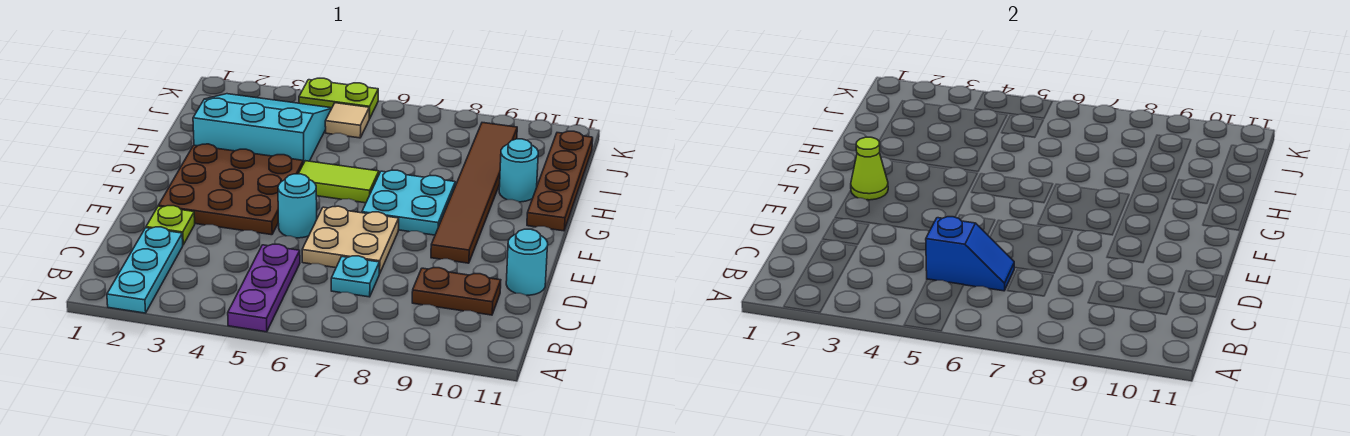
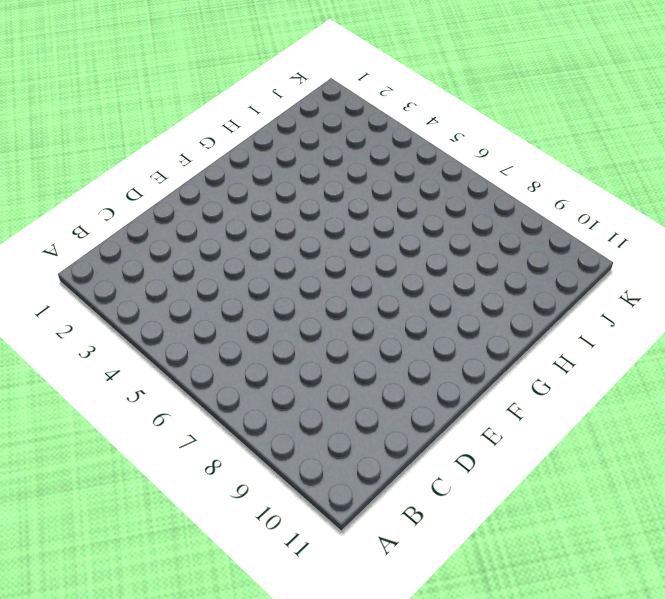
none -> cyan 1x3 plate [107,227,183,313]
none -> purple 1x3 plate [228,244,300,332]
none -> cyan 1x1 plate [331,256,379,297]

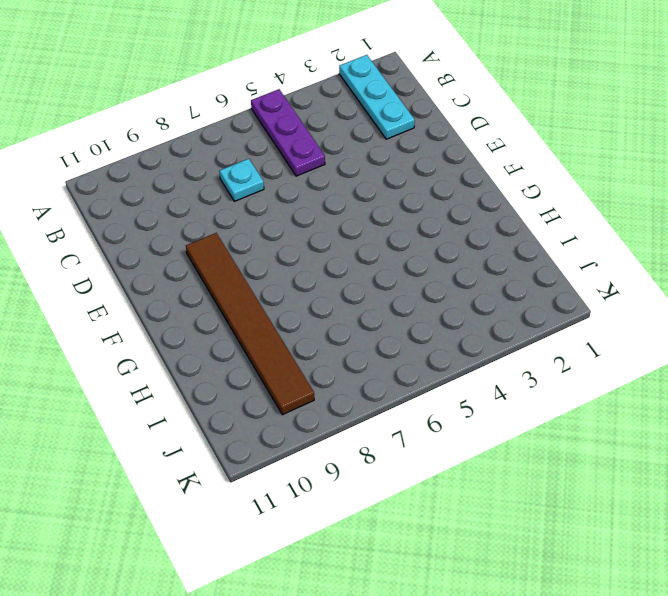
none -> brown 1x2 plate [412,267,501,315]
none -> lime 1x1 plate [146,206,195,245]
none -> tan 2x2 plate [302,206,399,274]

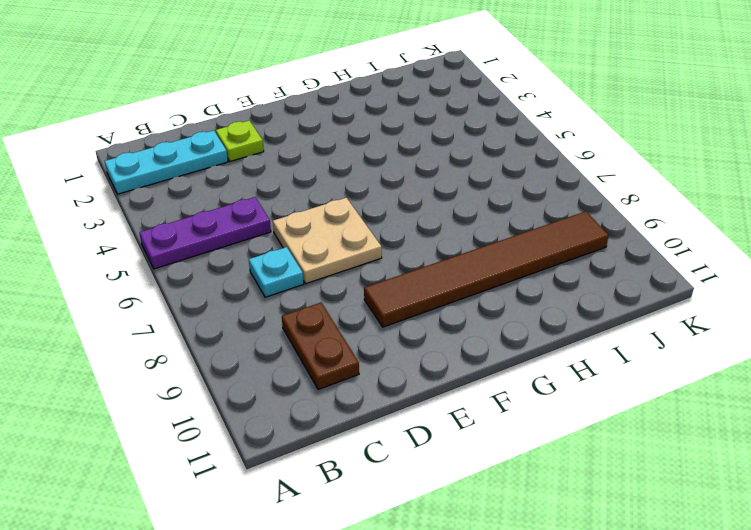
none -> cyan 1x1 round brick [506,229,548,295]
none -> brown 3x3 plate [159,144,303,235]
none -> cyan 1x1 round brick [278,174,317,238]

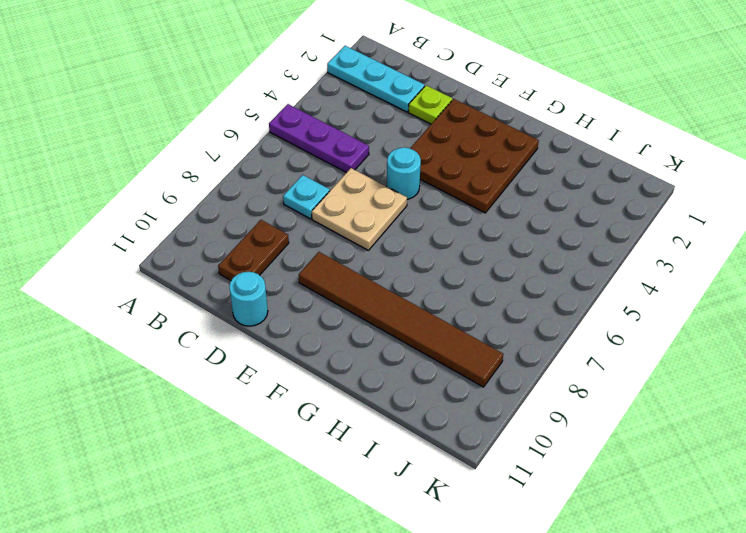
none -> cyan 2x2 plate [362,170,455,235]
none -> lime 1x2 tile [299,161,379,203]
none -> brown 1x4 plate [527,131,593,231]

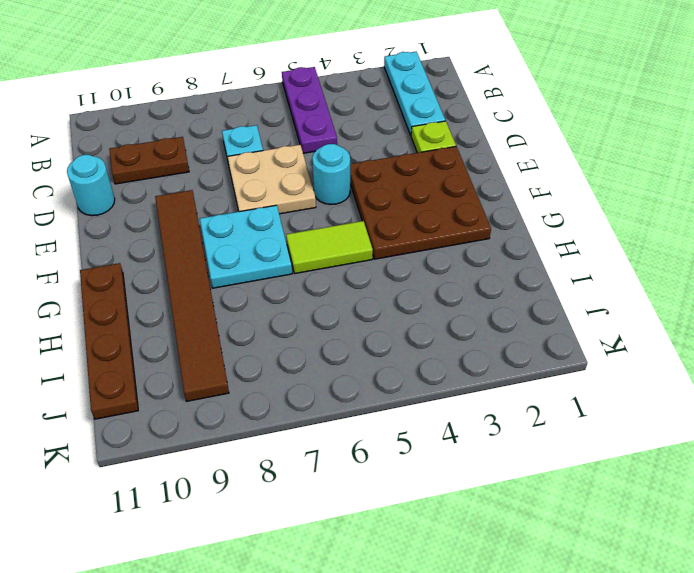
none -> cyan 3x3 slope [193,94,332,164]
none -> cyan 1x1 round brick [499,139,538,202]
none -> tan 1x1 tile [325,103,369,138]

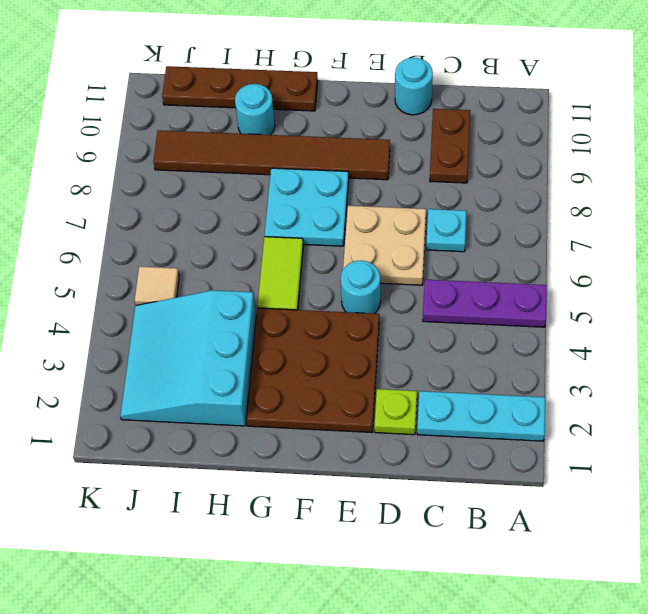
none -> lime 1x2 plate [299,78,378,119]
none -> blue 1x2 slope [926,217,1015,291]
none -> lime 1x1 cone [851,137,888,200]

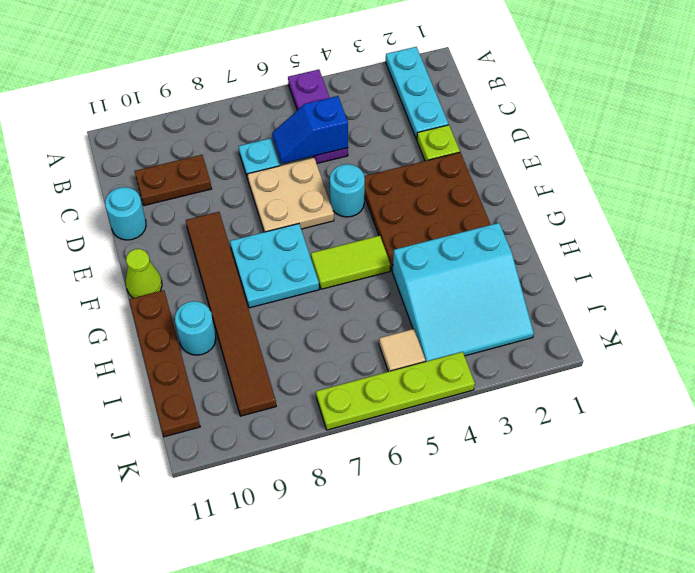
lime 1x1 cone [126,249,162,298] -> lime 1x1 cone moved to [851,137,888,200]
lime 1x4 plate [316,352,475,430] -> lime 1x2 plate [299,78,378,119]

